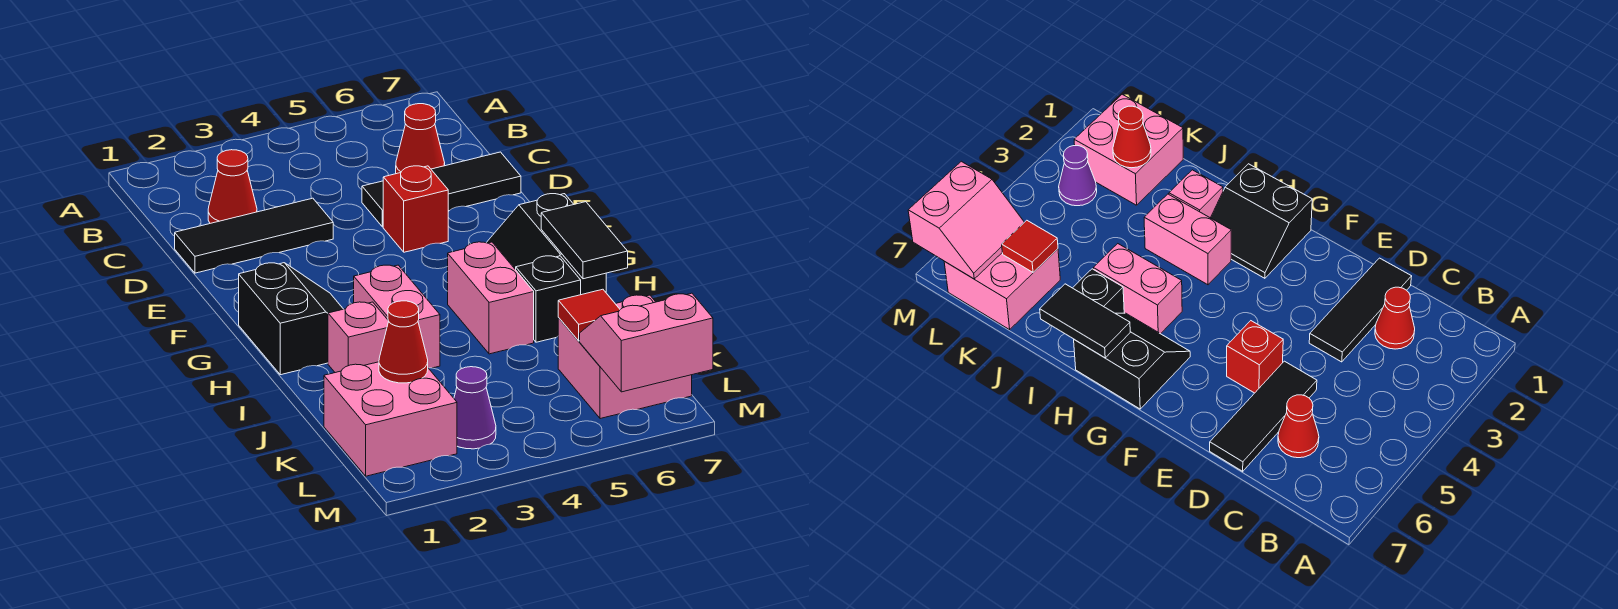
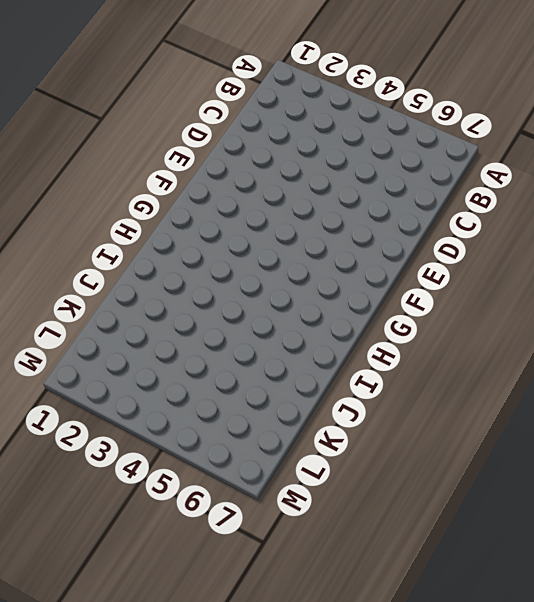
none -> red 1x1 cone [208,150,257,223]
none -> red 1x1 cone [396,104,445,174]
none -> black 1x3 tile [175,198,333,273]

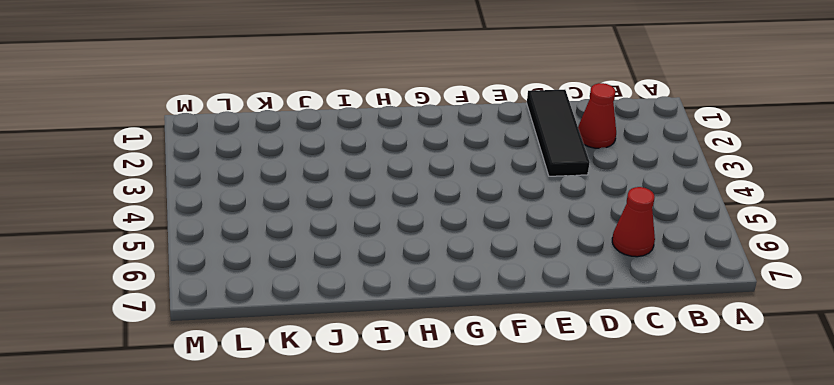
none -> black 1x3 tile [362,152,521,227]
none -> red 1x1 brick [383,166,448,252]
none -> black 2x2 slope [239,263,343,375]

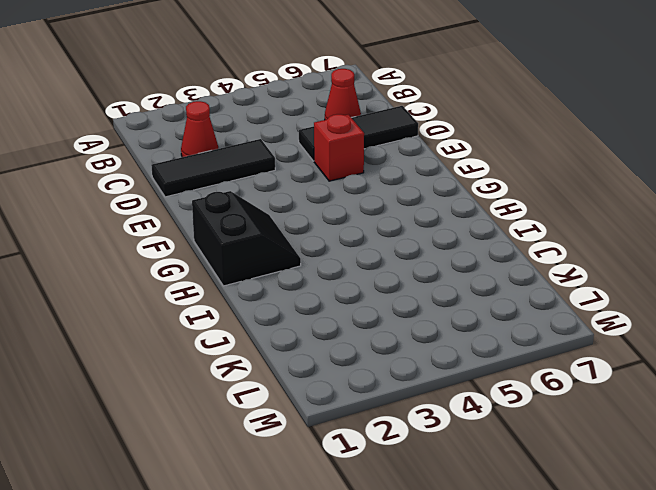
none -> black 2x2 slope [486,194,606,295]
none -> pink 1x2 brick [354,265,440,368]
none -> pink 1x2 brick [448,242,534,354]

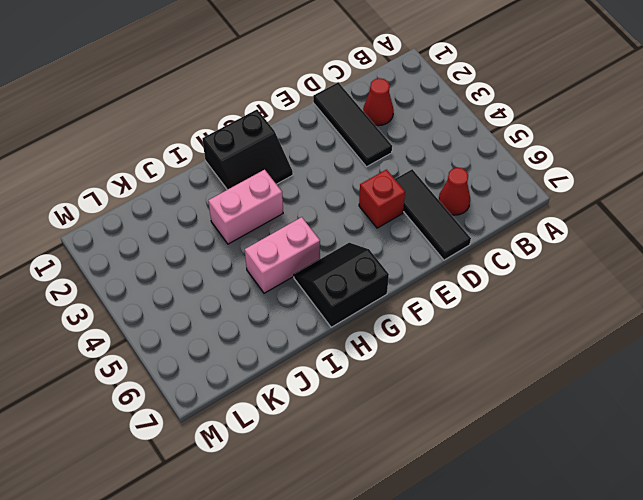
none -> pink 1x1 brick [328,302,389,373]
none -> black 1x1 brick [516,256,581,342]
none -> pink 2x2 brick [324,362,457,476]

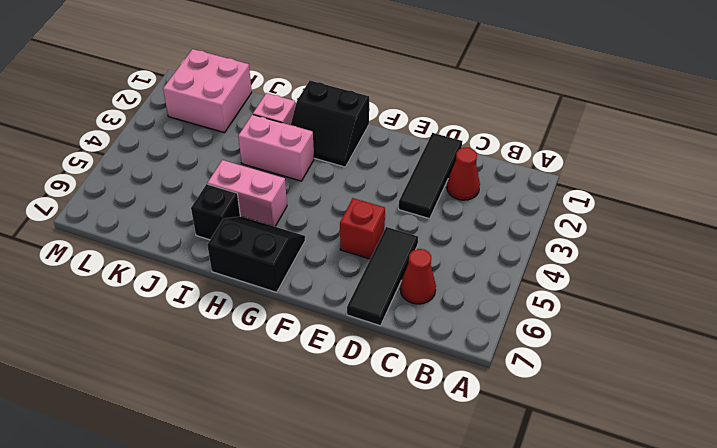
none -> pink 2x2 brick [558,295,692,419]
none -> purple 1x1 cone [454,367,496,449]
none -> black 1x2 tile [541,202,628,279]

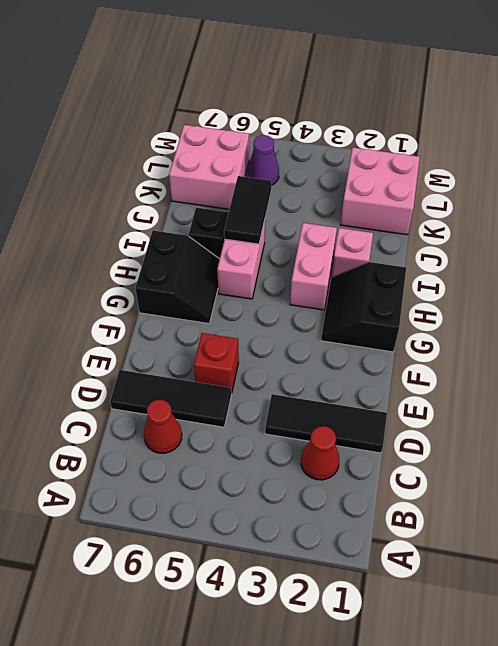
black 1x2 tile [224,176,271,244] -> black 1x2 tile moved to [541,202,628,279]
purple 1x1 cone [248,135,279,185] -> purple 1x1 cone moved to [454,367,496,449]
none -> red 1x1 cone [379,301,428,383]
none -> red 1x1 tile [558,289,620,341]
none -> pink 2x2 slope [580,293,713,392]

